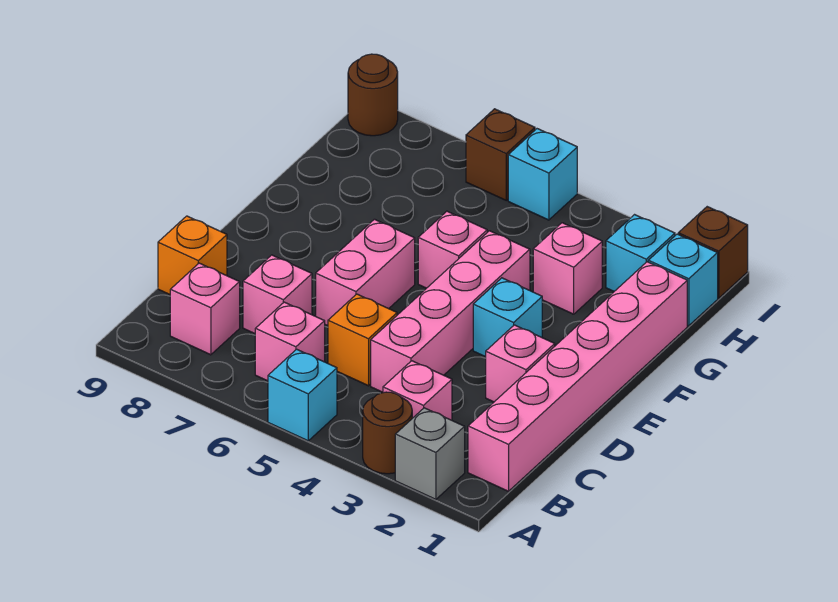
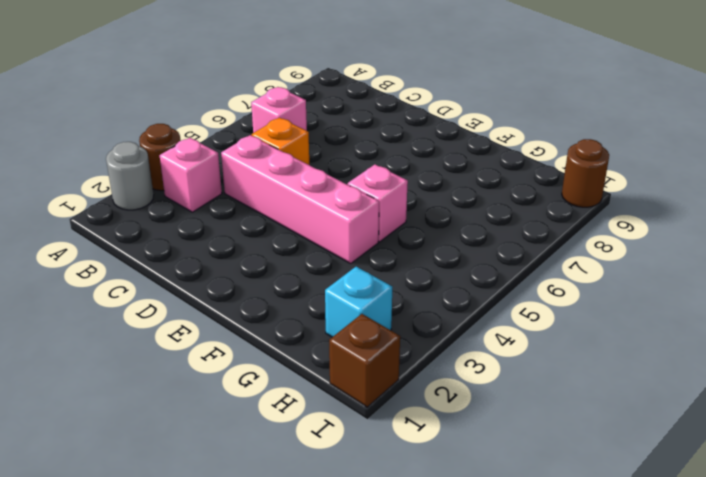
grey 1x1 round brick [106,142,154,210] -> grey 1x1 brick [395,408,465,499]
none -> cyan 1x1 brick [268,349,337,441]
none -> pink 1x6 brick [468,262,687,491]
none -> pink 1x1 brick [170,263,240,355]

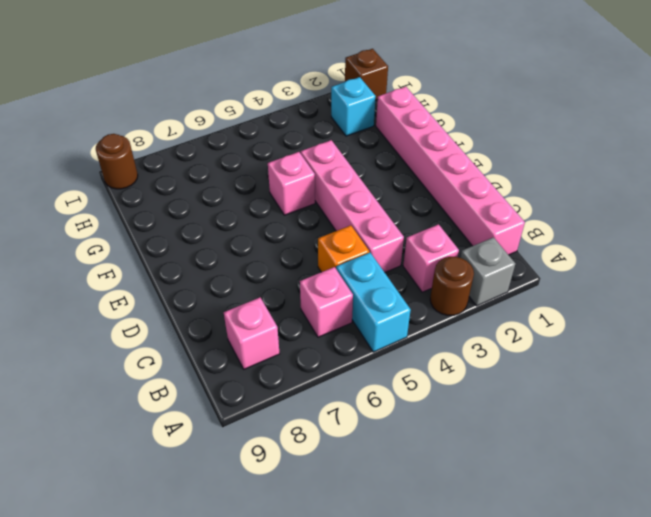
cyan 1x2 brick [336,252,411,352] -> cyan 1x1 brick [268,349,337,441]
none -> pink 1x1 brick [243,255,312,334]
none -> orange 1x1 brick [158,216,227,294]
none -> pink 1x1 brick [486,325,555,402]

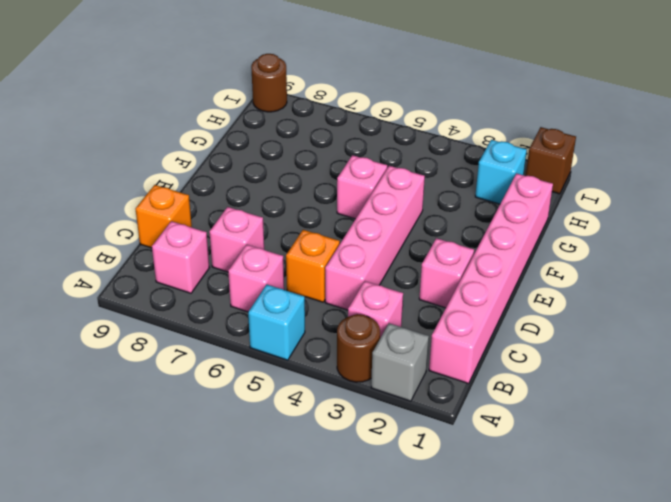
none -> pink 1x2 brick [316,219,415,326]
none -> cyan 1x1 brick [473,278,542,357]
none -> pink 1x1 brick [533,223,602,314]

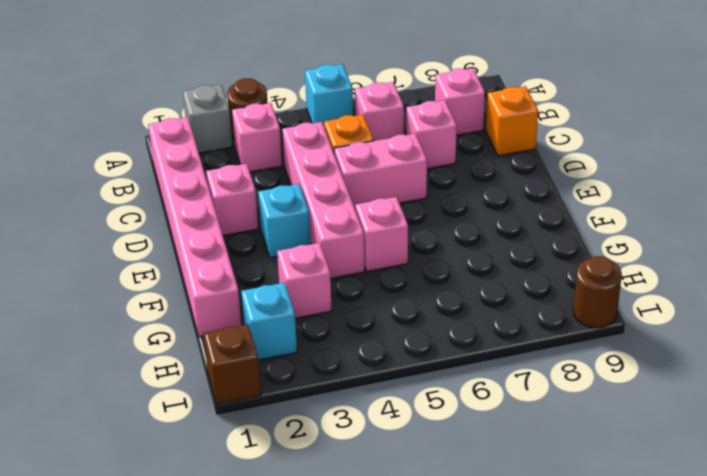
pink 1x2 brick [334,134,427,208] -> pink 1x2 brick turned to [316,219,415,326]
none -> cyan 1x1 brick [648,234,718,326]
none -> cyan 1x1 brick [508,129,577,220]
none -> brown 1x1 brick [466,109,535,200]

